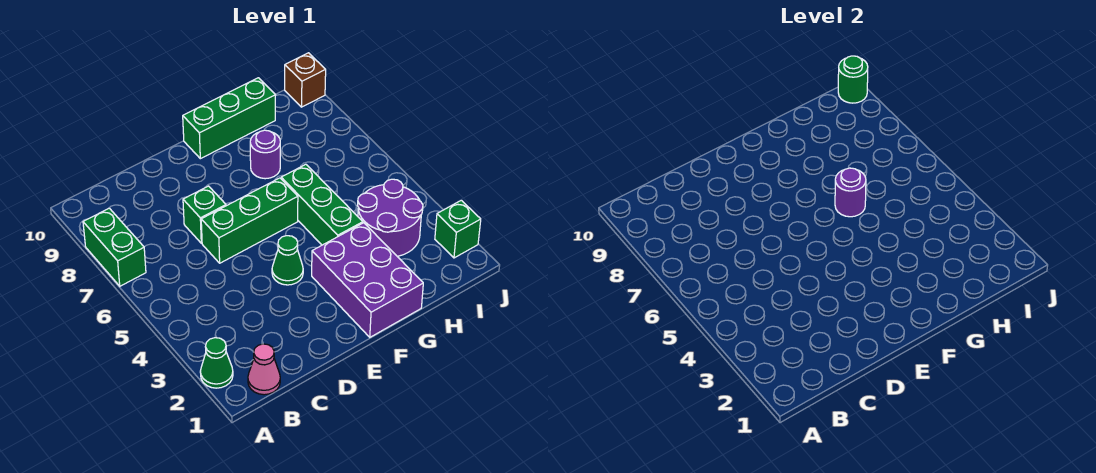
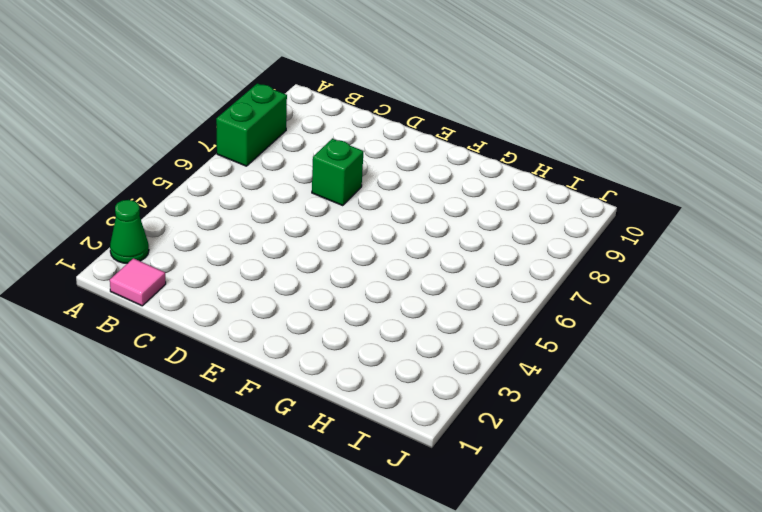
pink 1x1 tile [110,258,166,306] -> pink 1x1 cone [248,344,280,395]
none -> green 1x3 brick [201,178,298,263]
none -> green 1x1 cone [272,236,303,285]
none -> purple 2x3 brick [312,223,423,337]

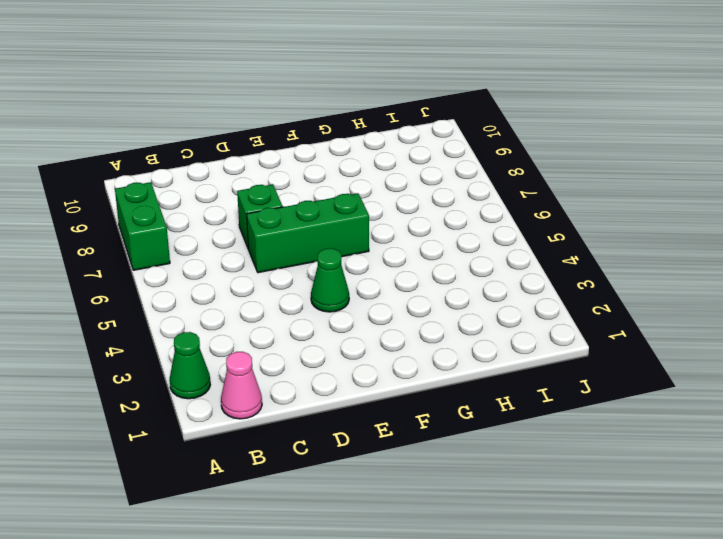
none -> purple 2x3 brick [312,223,423,337]
none -> green 1x3 brick [183,78,276,159]
none -> green 1x3 brick [281,164,363,245]

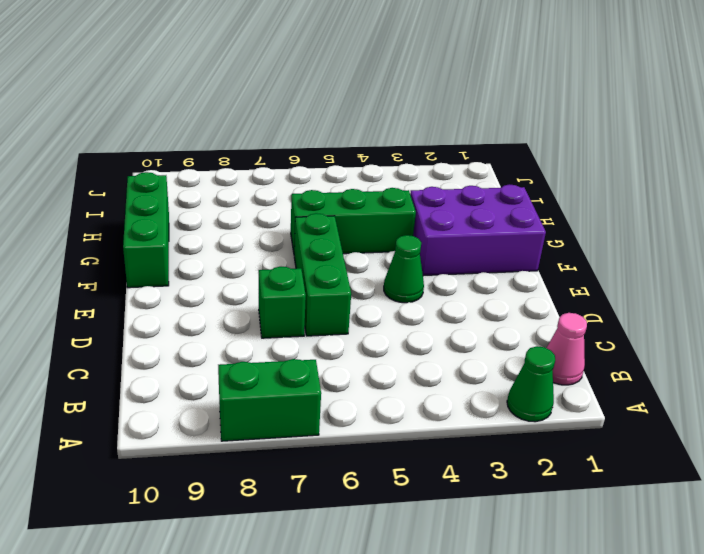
none -> purple 1x1 round brick [250,130,280,179]
none -> purple 2x2 round brick [358,179,423,256]
none -> green 1x1 brick [435,200,481,258]

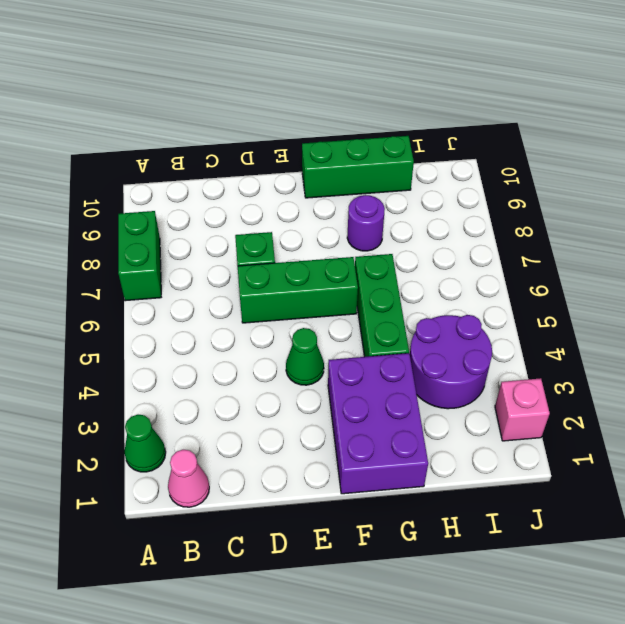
pink 1x1 brick [495,378,550,441] -> green 1x1 brick [435,200,481,258]
none -> brown 1x1 brick [285,53,326,107]
none -> purple 1x1 round brick [835,168,866,217]
none -> green 1x1 round brick [838,56,868,103]

